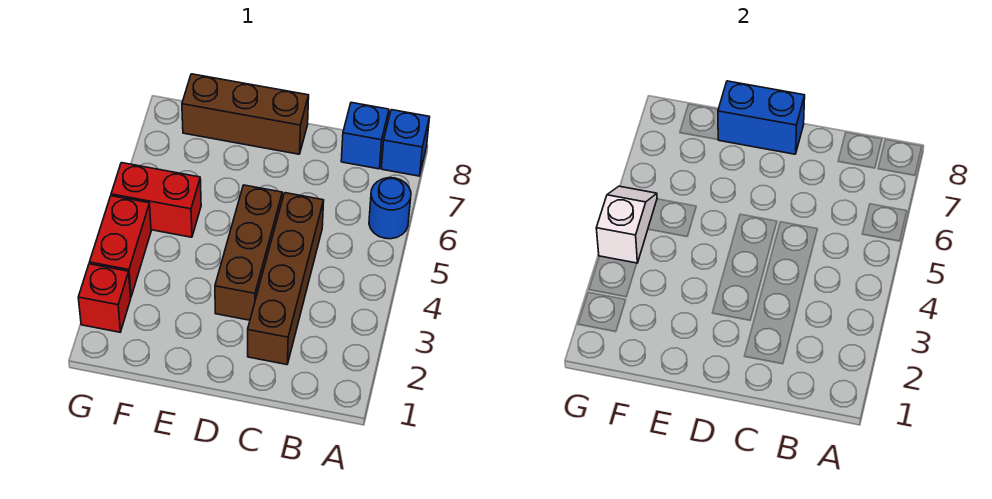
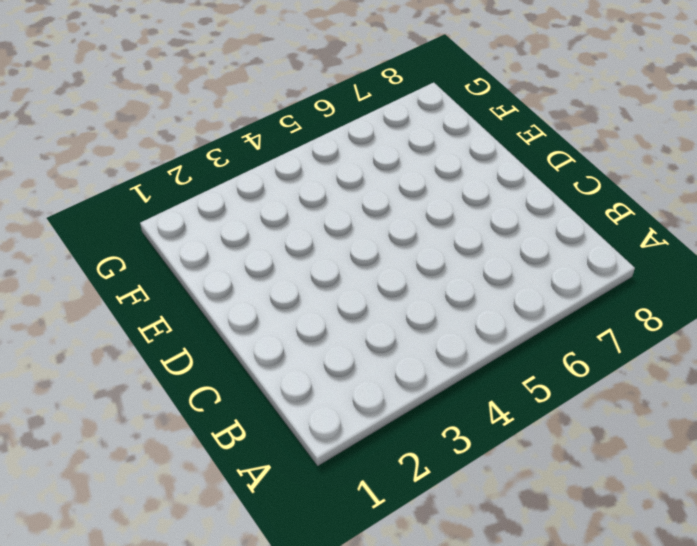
none -> blue 1x1 round brick [369,178,411,239]
none -> blue 1x1 brick [381,110,430,176]

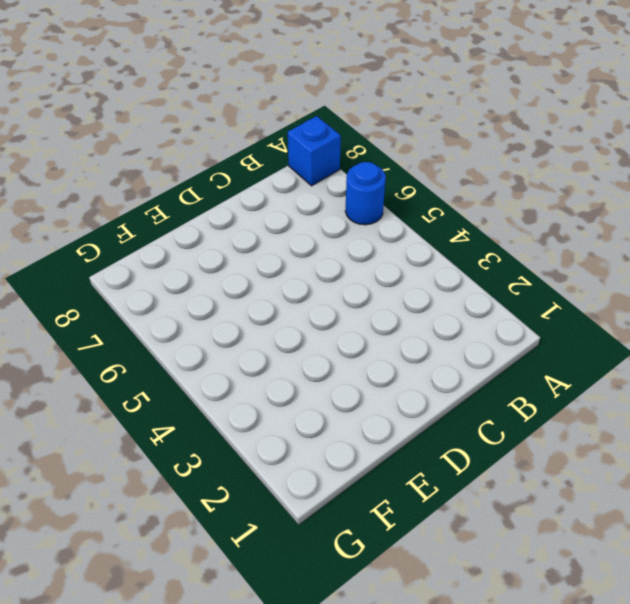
none -> blue 1x1 brick [341,103,389,169]
none -> brown 1x4 brick [248,193,324,365]

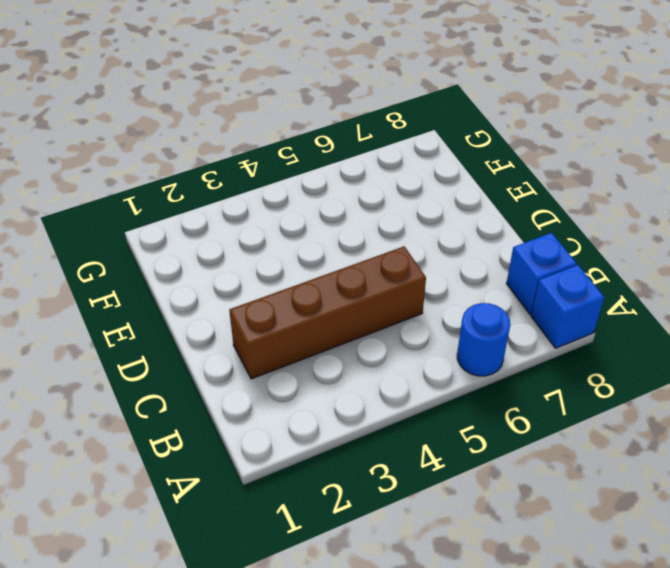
none -> brown 1x3 brick [215,185,282,320]
none -> brown 1x3 brick [182,74,309,154]

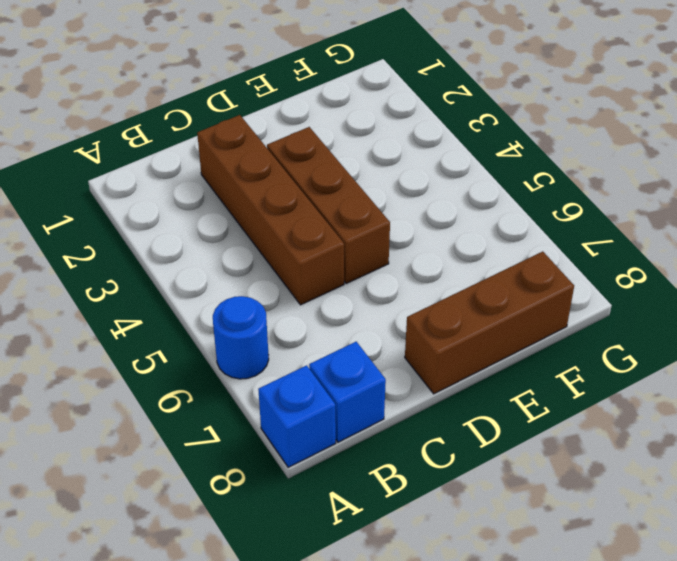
none -> red 1x2 brick [111,163,201,237]
none -> red 1x1 brick [78,264,131,332]

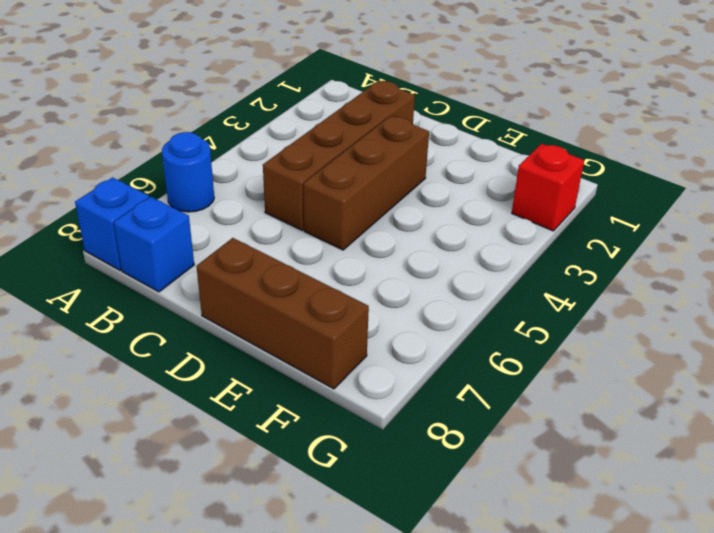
none -> red 1x2 brick [111,163,201,237]
none -> red 1x2 brick [89,196,151,298]

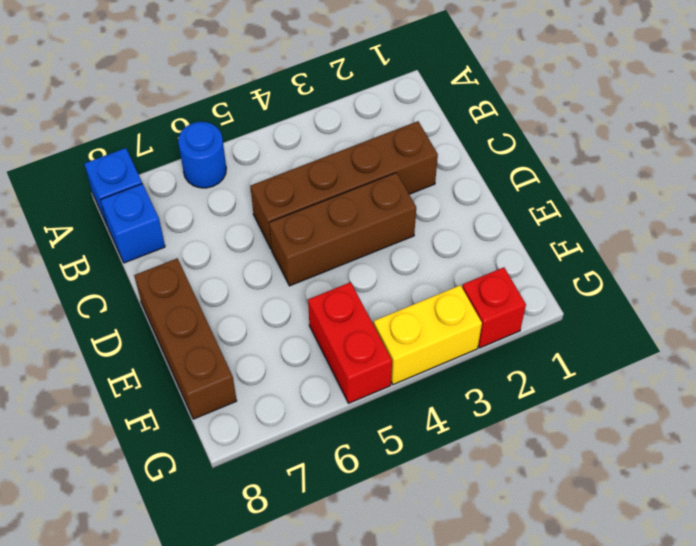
yellow 1x2 brick [374,285,482,385] -> red 1x2 brick [89,196,151,298]
none -> blue 1x2 brick [718,81,805,154]
none -> white 1x2 slope [596,186,657,263]

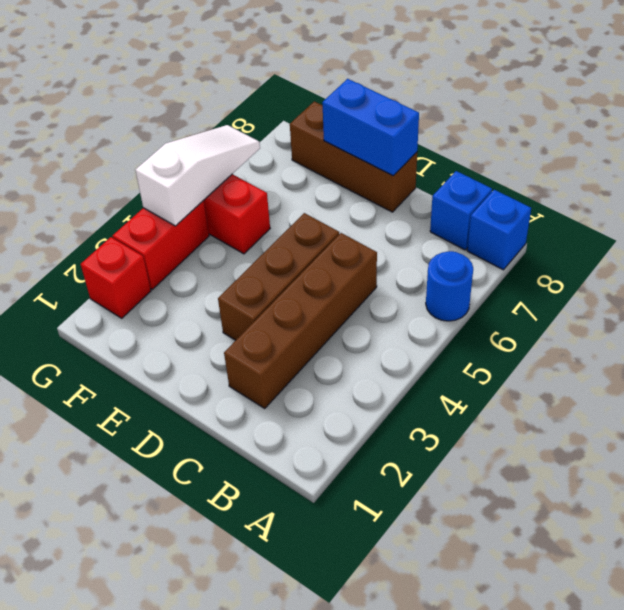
white 1x3 slope [135,125,260,226] -> white 1x2 slope [596,186,657,263]

